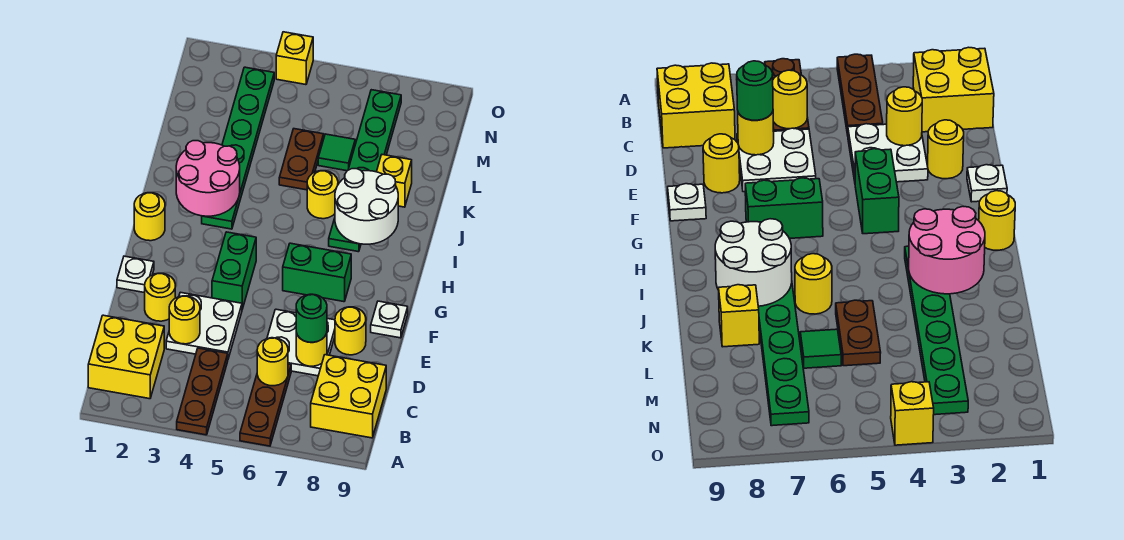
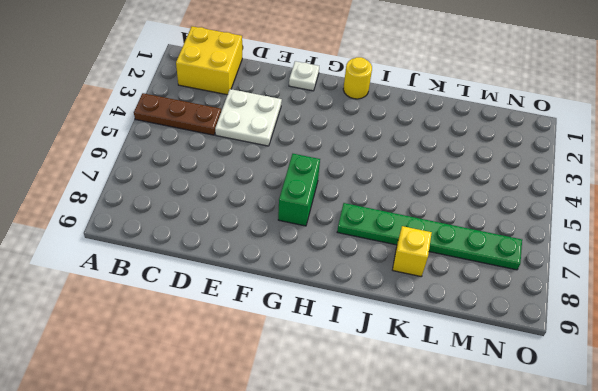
none -> brown 1x3 plate [240,364,291,446]
none -> yellow 2x2 brick [311,355,386,438]
none -> white 2x2 plate [267,309,335,376]

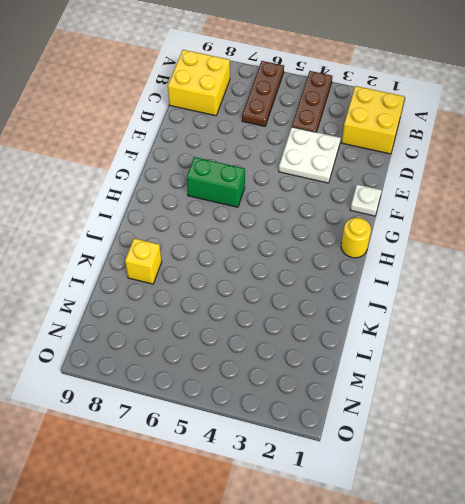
none -> white 2x2 plate [267,309,335,376]
none -> yellow 1x1 round brick [145,273,175,321]
none -> yellow 1x1 round brick [335,307,366,355]

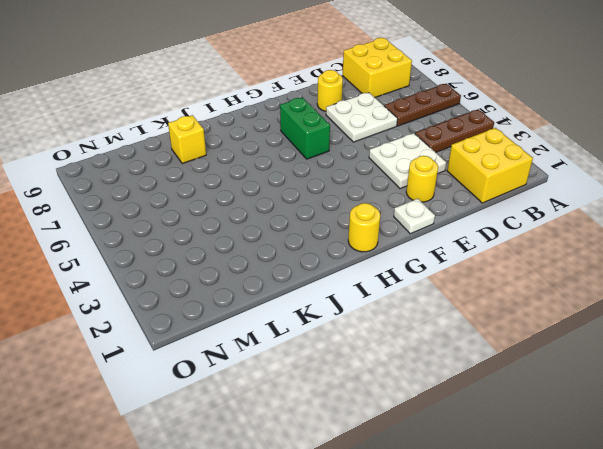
none -> green 1x2 brick [212,232,256,309]
none -> white 1x1 plate [371,301,408,338]
none -> green 1x6 plate [202,67,274,229]

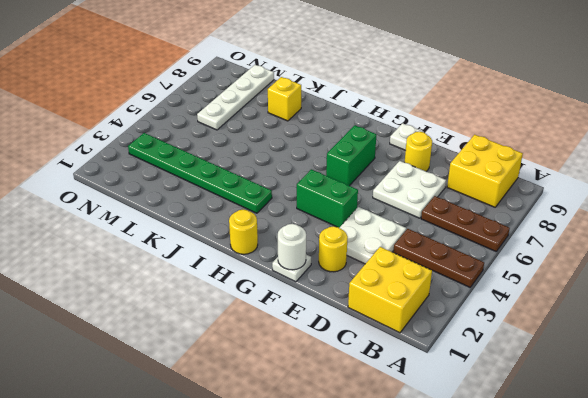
white 1x1 round brick [278,224,306,270] -> none
white 1x4 plate [197,65,274,130] -> green 1x6 plate [329,90,401,252]
none -> yellow 1x1 round brick [307,171,338,219]
none -> brown 1x2 plate [279,129,324,190]
none -> green 1x1 tile [318,134,355,171]

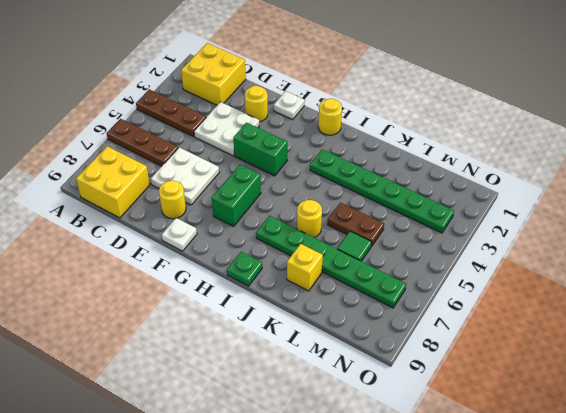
green 1x1 plate [227,252,262,286] -> none
none -> yellow 1x1 brick [276,32,313,85]
none -> yellow 1x1 round brick [257,338,288,386]
none -> yellow 1x1 round brick [169,296,200,344]

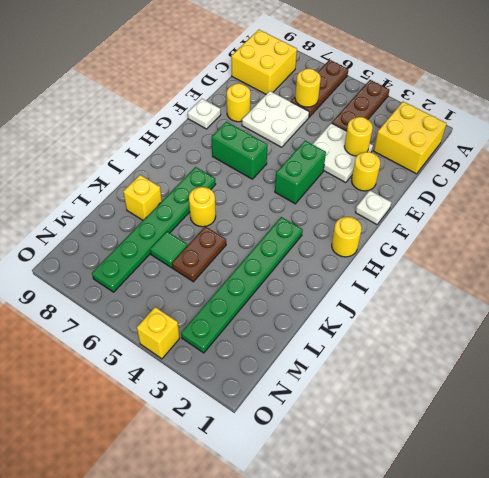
none -> yellow 1x1 round brick [296,333,327,366]
none -> pink 2x2 round brick [176,141,240,216]
none -> white 2x2 round brick [335,169,398,244]

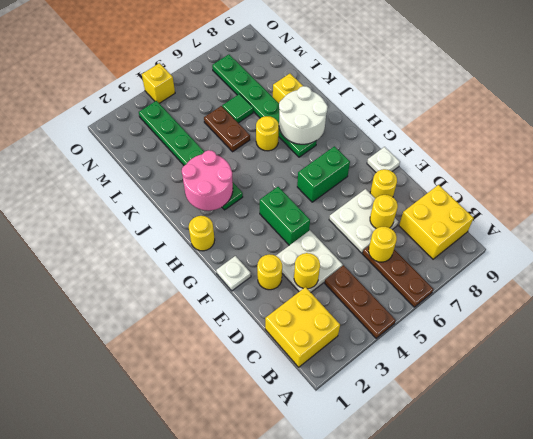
none -> green 1x1 round brick [296,294,327,342]

